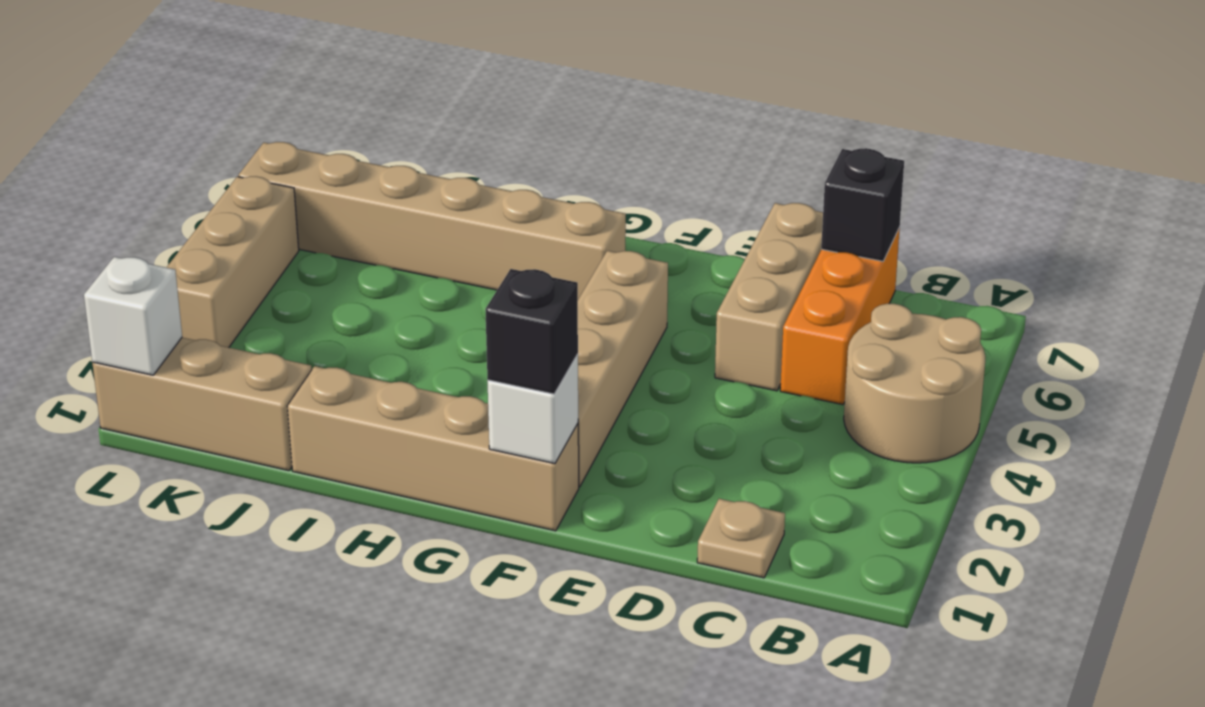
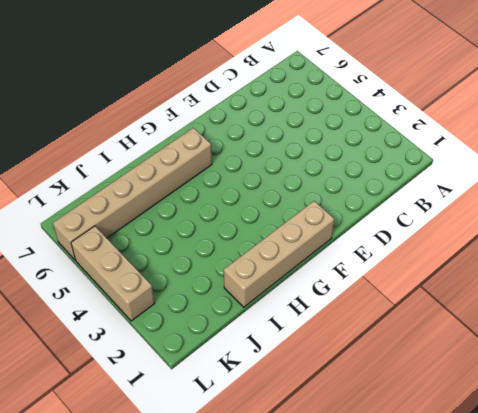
none -> tan 2x2 round brick [844,304,985,463]
none -> tan 1x1 plate [697,499,785,578]
none -> orange 1x3 brick [780,227,900,405]

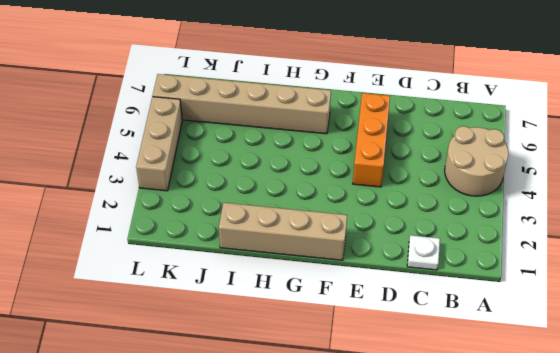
white 1x1 plate [407,235,440,270] -> tan 1x1 plate [697,499,785,578]
orange 1x3 brick [353,93,390,187] -> orange 1x3 brick moved to [780,227,900,405]
none -> tan 1x3 brick [715,203,823,391]
none -> tan 1x4 brick [578,251,668,487]
none -> tan 1x3 brick [92,338,312,471]

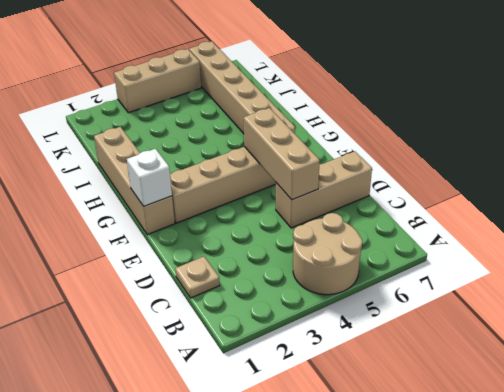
tan 1x3 brick [244,108,320,200] -> tan 1x3 brick moved to [92,338,312,471]
none -> orange 1x3 brick [780,227,900,405]
none -> black 1x1 brick [821,148,904,261]
none -> white 1x1 brick [84,257,182,375]

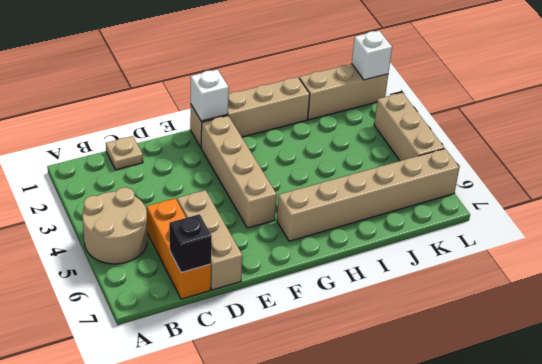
none -> black 1x1 brick [485,269,578,394]

